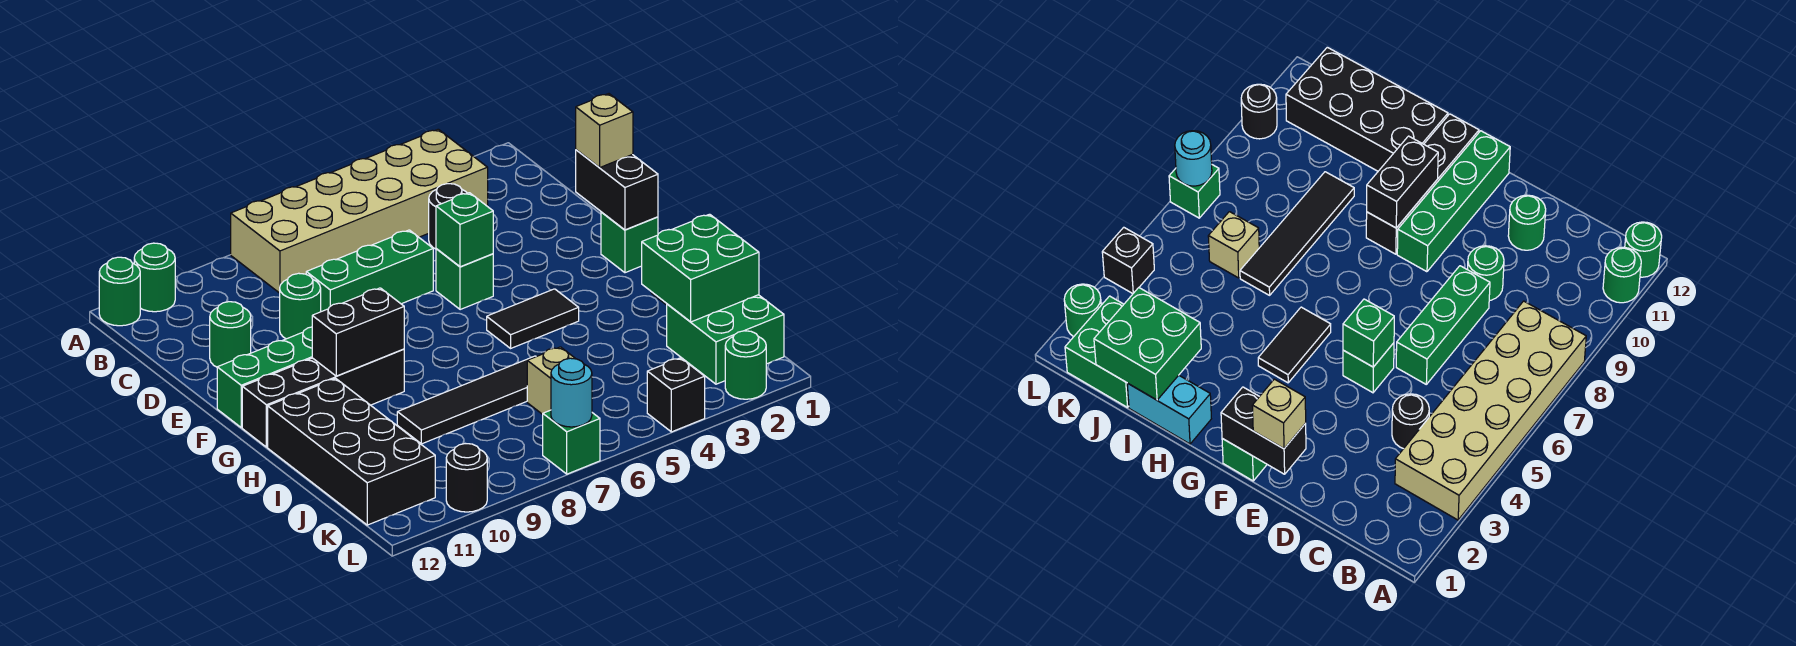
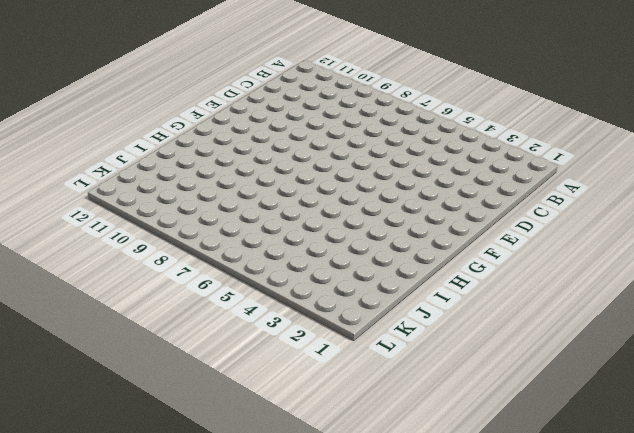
none -> tan 2x6 brick [231,129,488,293]
none -> green 1x1 round brick [134,243,175,312]
none -> green 1x1 round brick [99,257,140,326]

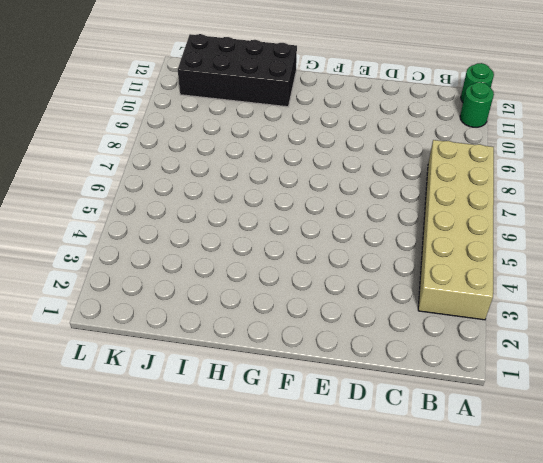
none -> black 1x1 round brick [429,184,467,249]
none -> green 1x3 brick [306,230,433,312]
none -> green 1x1 round brick [280,273,321,339]

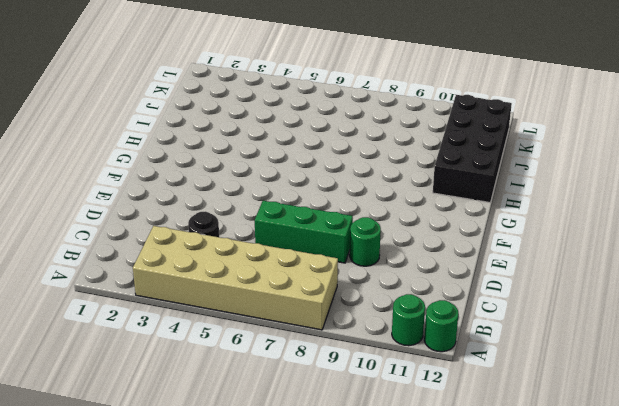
none -> green 1x1 round brick [210,302,251,367]
none -> green 1x1 brick [436,249,493,310]
none -> green 1x1 brick [601,212,658,273]

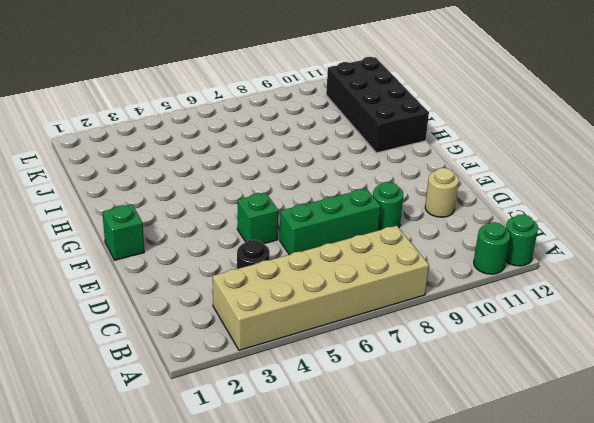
tan 1x1 round brick [425,168,459,217] -> green 1x1 round brick [210,302,251,367]
none -> green 1x4 brick [217,327,312,428]
none -> black 1x2 tile [487,289,579,348]
none -> black 1x4 brick [242,349,404,447]

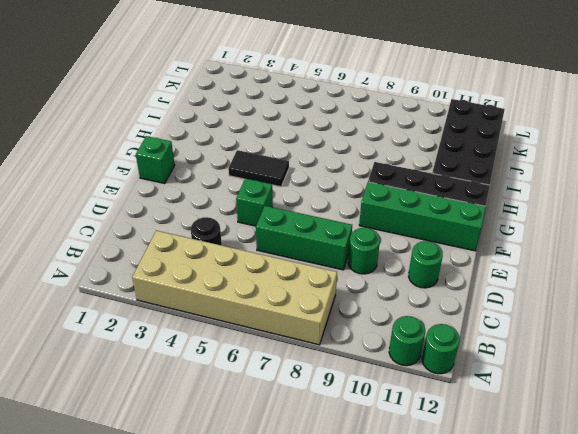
none -> cyan 1x2 brick [1127,375,1211,444]
none -> black 1x4 tile [397,356,536,444]
none -> green 2x2 brick [667,295,784,384]

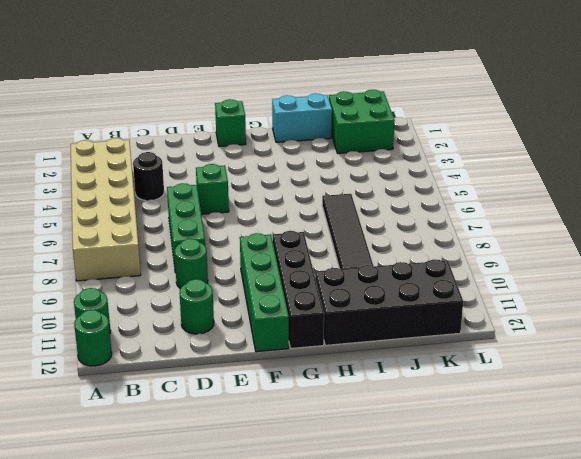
none -> black 1x2 tile [487,289,579,348]
none -> tan 1x1 brick [527,347,575,414]
none -> green 1x1 round brick [725,331,766,399]

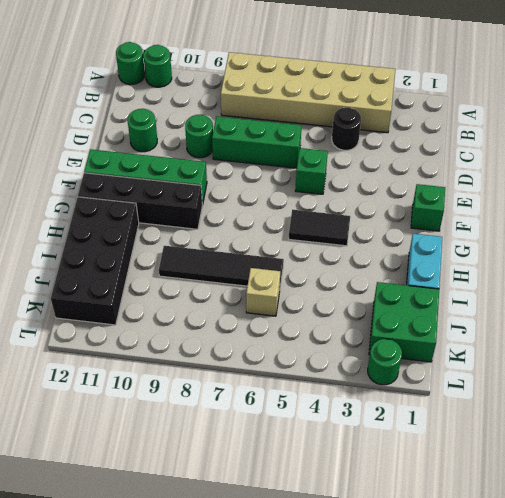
none -> black 1x1 brick [647,358,705,432]
none -> green 1x1 brick [543,410,600,474]
none -> black 1x1 round brick [446,444,487,512]

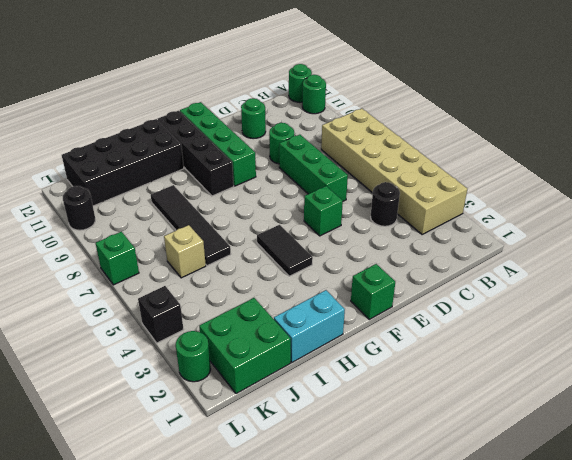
none -> black 1x2 brick [576,150,658,230]
none -> green 1x1 brick [436,193,493,267]
none -> black 1x2 brick [312,288,404,376]

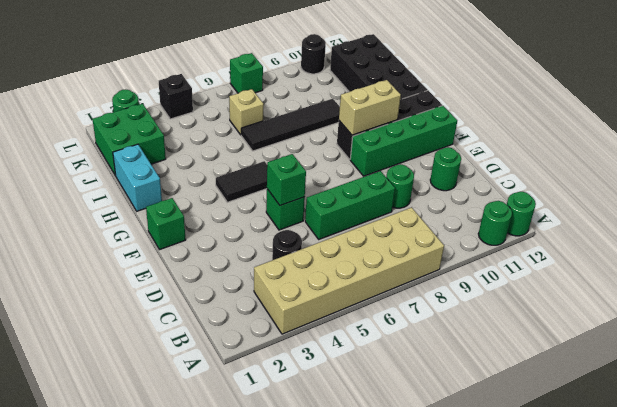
tan 1x2 brick [339,80,401,135] -> black 1x2 brick [312,288,404,376]
none -> black 1x2 brick [576,150,658,230]
none -> green 2x2 brick [642,214,759,322]
none -> cyan 1x1 round brick [551,358,592,427]

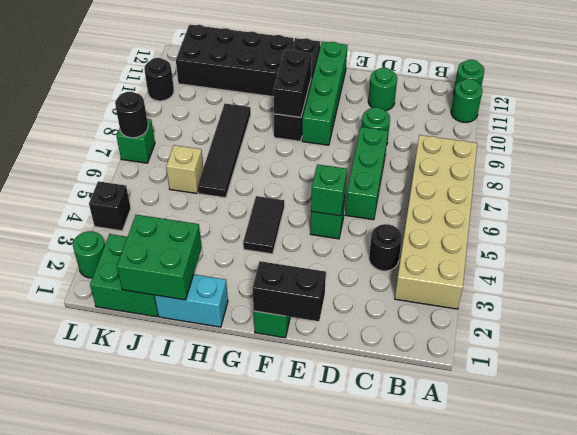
black 1x1 round brick [115,92,148,138] -> cyan 1x1 round brick [551,358,592,427]
none -> tan 1x1 brick [576,94,633,168]

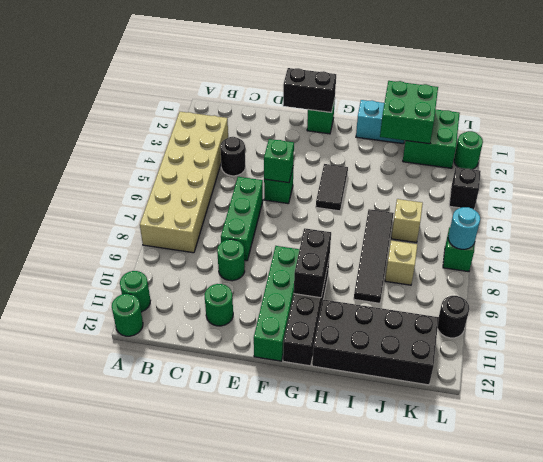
tan 1x1 brick [385,241,417,285] -> tan 1x1 brick moved to [576,94,633,168]

